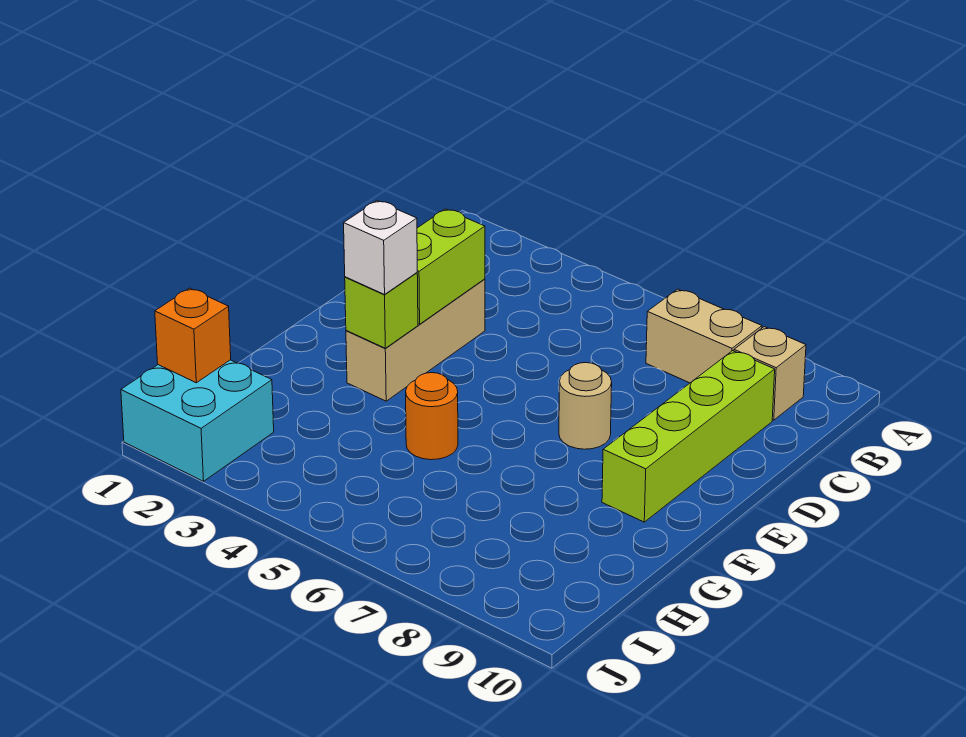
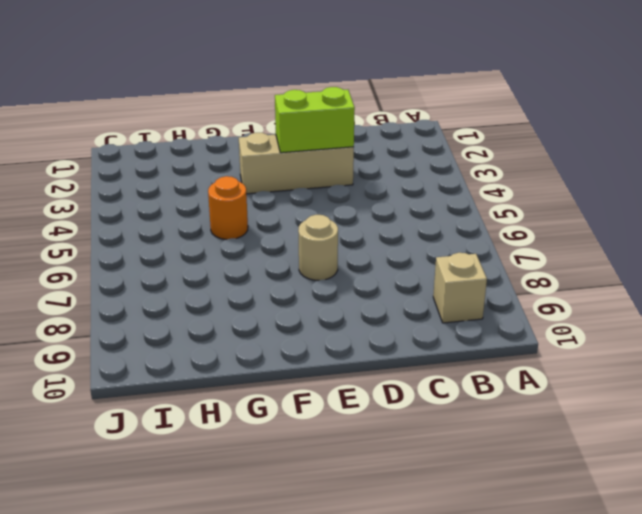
none -> tan 1x2 brick [646,289,762,383]
none -> lime 1x4 brick [602,351,775,522]

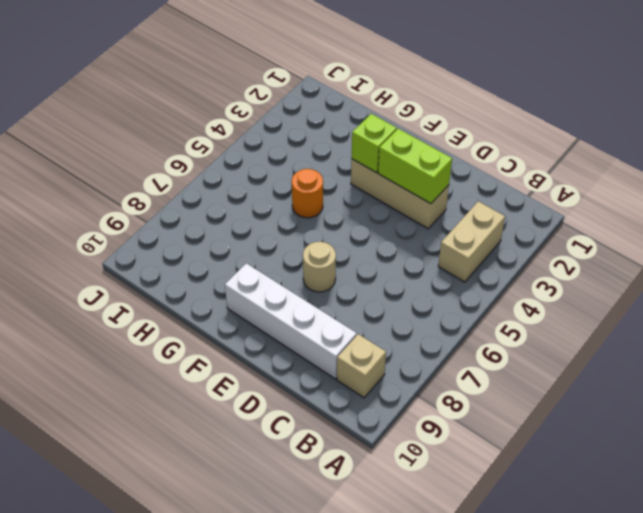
tan 1x2 brick [438,201,505,282] -> tan 1x2 brick moved to [646,289,762,383]
white 1x4 brick [225,263,357,379] -> lime 1x4 brick [602,351,775,522]
none -> cyan 2x2 brick [121,360,274,481]
none -> orange 1x1 brick [155,288,231,383]

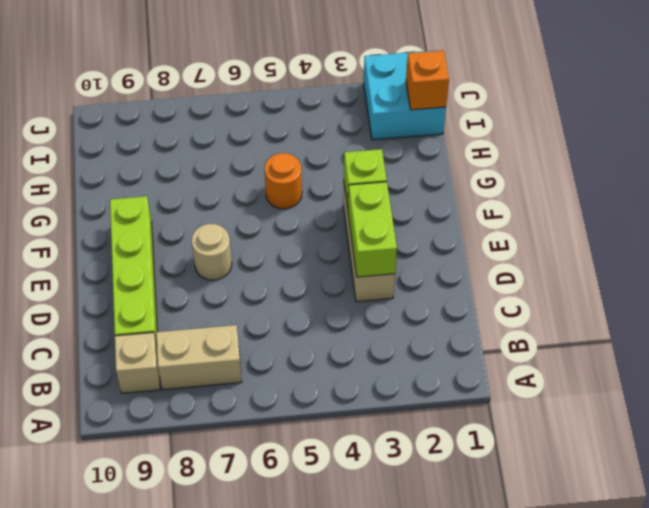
none -> white 1x1 brick [344,201,417,294]

